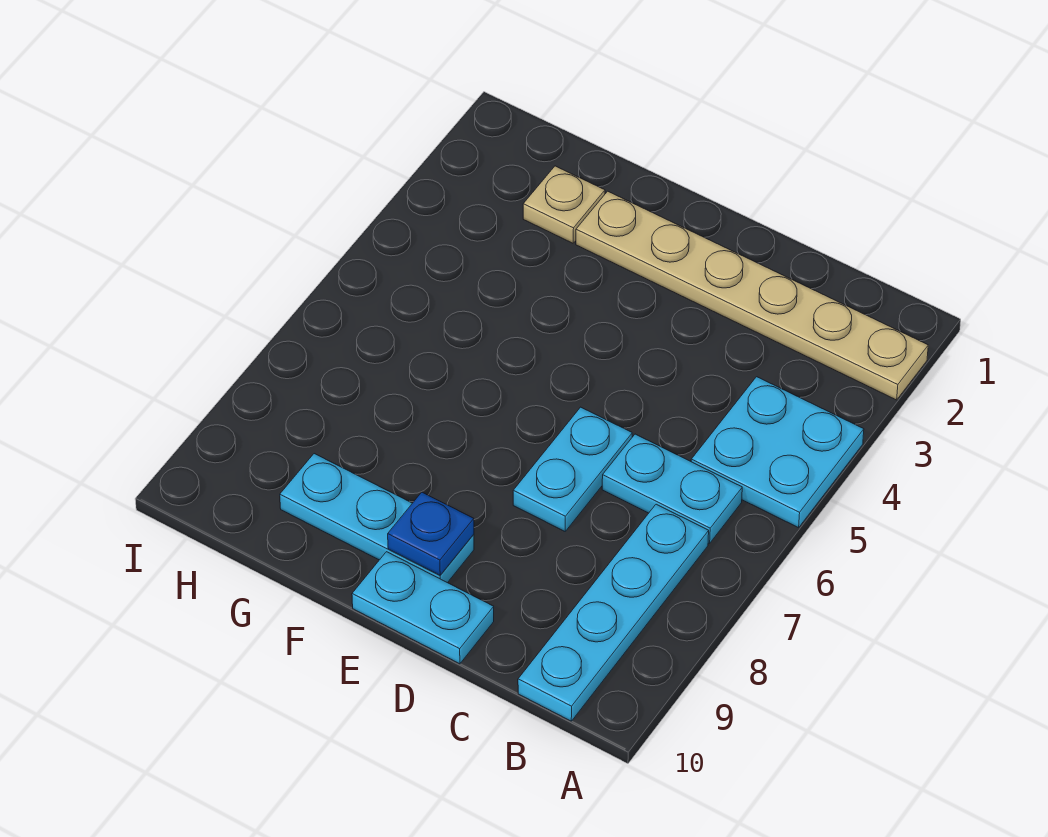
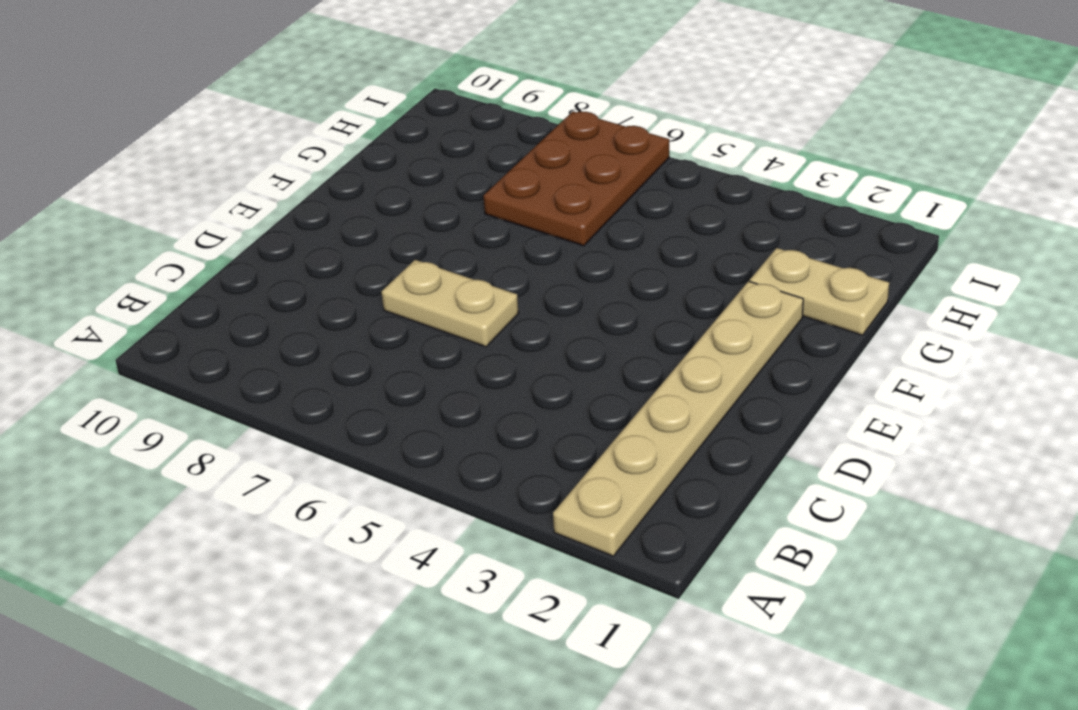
tan 1x2 plate [381,260,519,347] -> cyan 1x2 plate [513,407,632,531]
tan 1x2 plate [750,248,889,335] -> tan 1x1 plate [523,166,605,243]
brown 2x3 plate [483,111,669,246] -> none
none -> cyan 2x2 plate [691,377,864,528]
none -> cyan 1x2 plate [602,434,742,543]

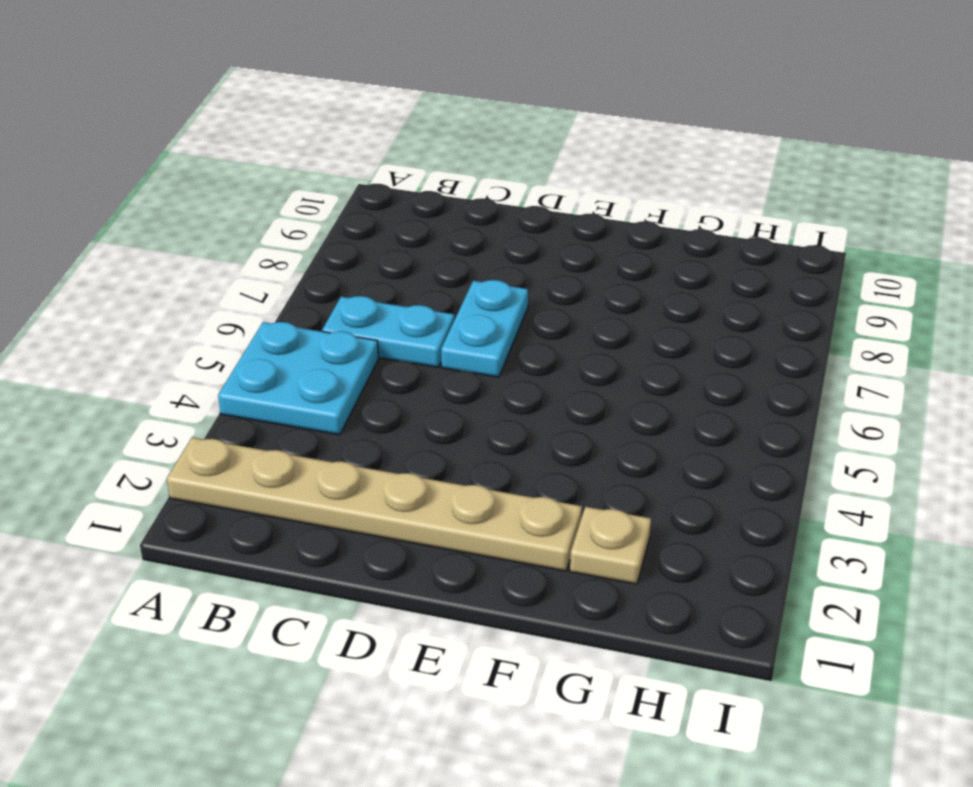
none -> cyan 1x4 plate [518,504,709,721]
none -> cyan 1x2 plate [352,552,494,664]

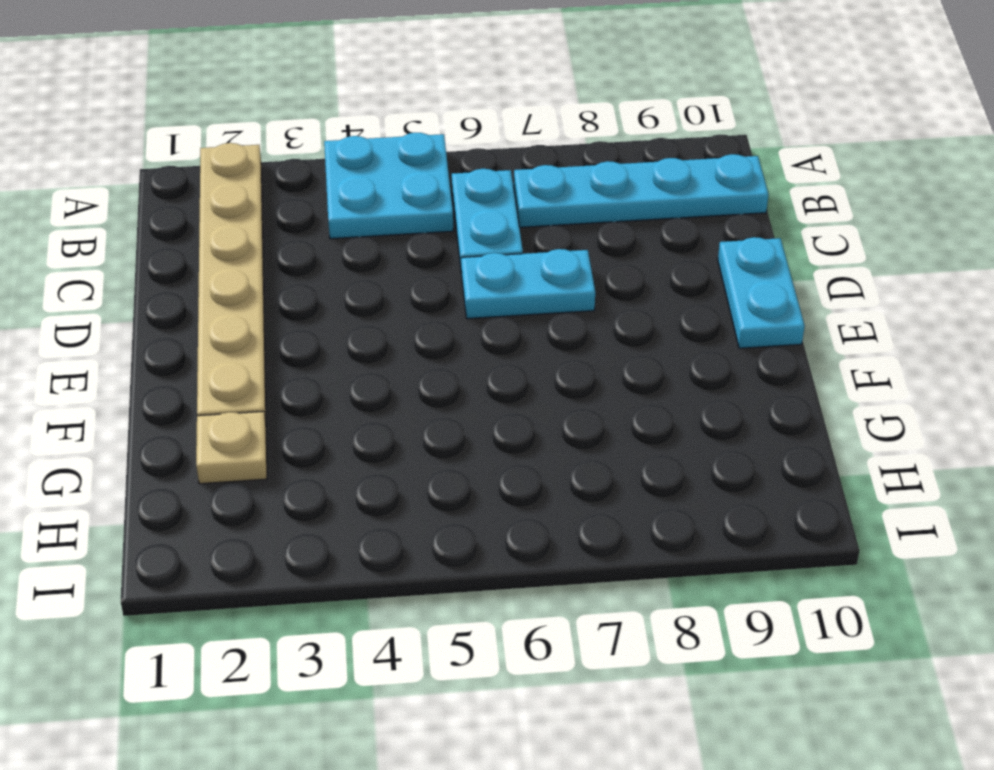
none -> cyan 1x3 plate [280,454,474,583]
none -> blue 1x1 plate [388,492,474,575]

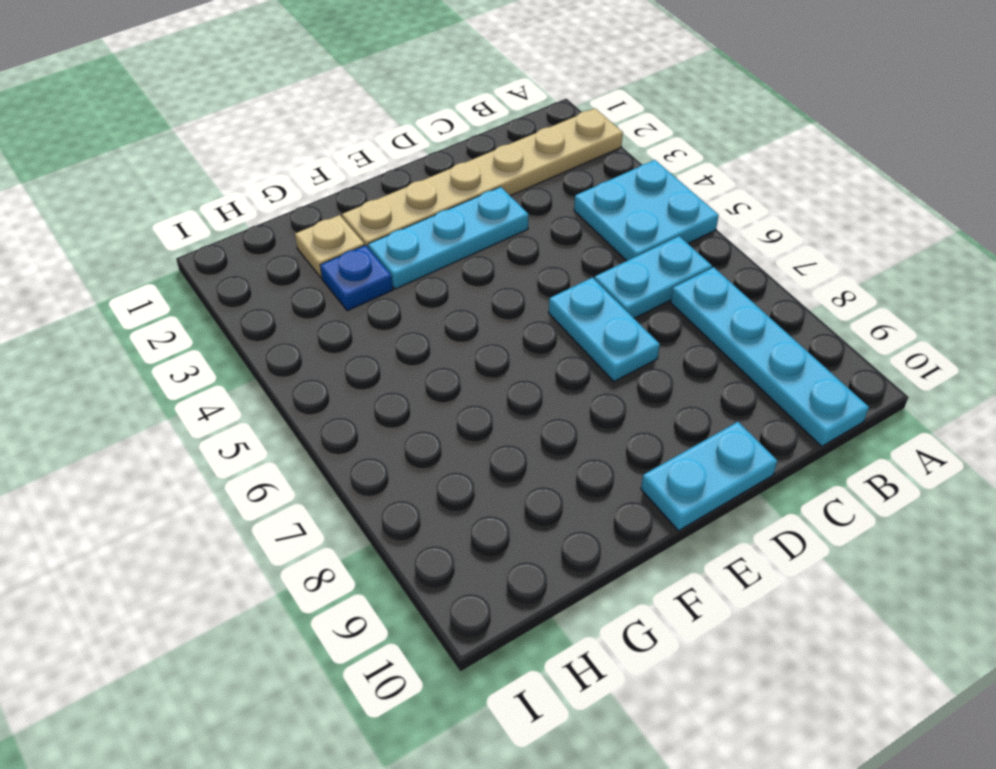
cyan 1x3 plate [368,187,529,289] -> cyan 1x3 plate moved to [280,454,474,583]
blue 1x1 plate [320,245,393,311] -> blue 1x1 plate moved to [388,492,474,575]

